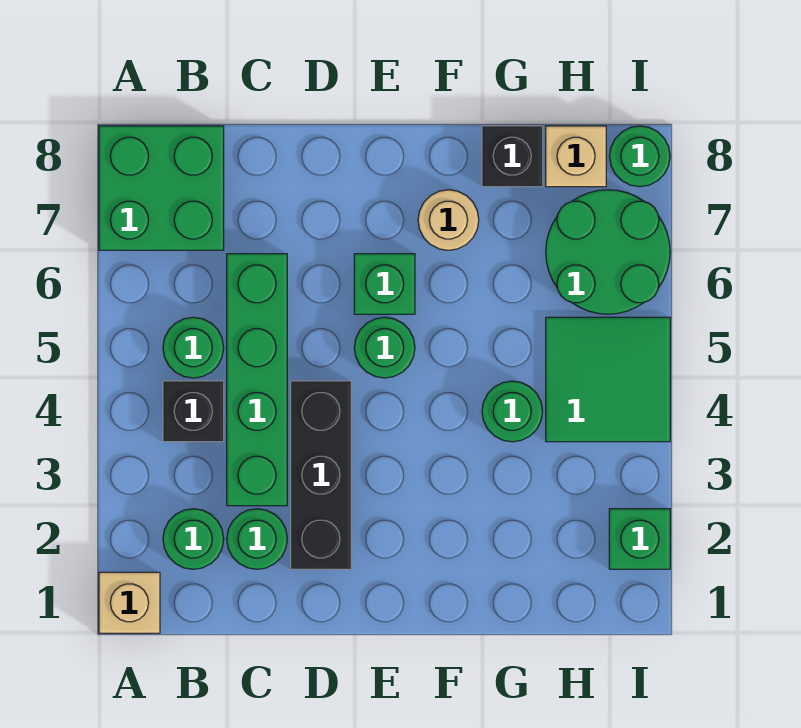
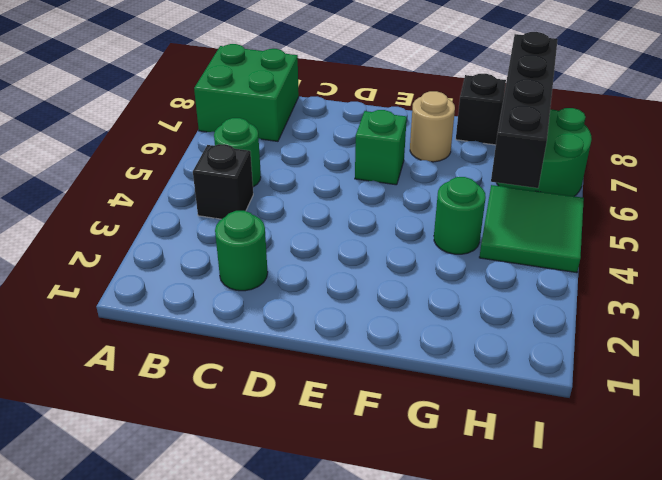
black 1x4 brick [491,32,558,188] -> none
none -> tan 1x1 brick [99,572,160,633]
none -> green 1x1 round brick [163,509,224,569]
none -> green 1x4 brick [227,254,287,506]

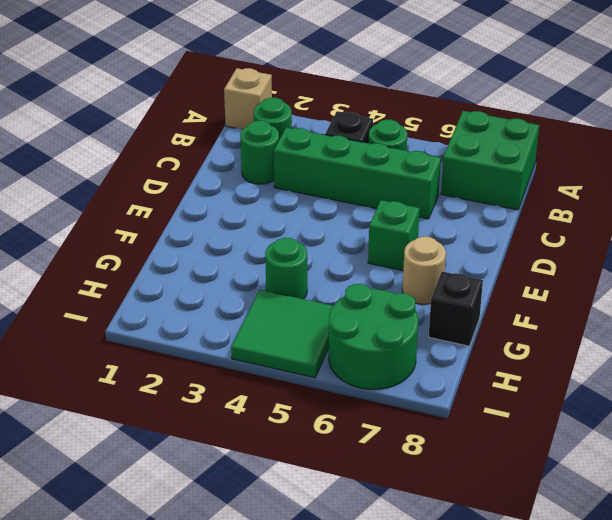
none -> black 1x3 brick [291,381,351,569]
none -> green 1x1 round brick [354,317,415,378]
none -> tan 1x1 brick [546,126,606,187]

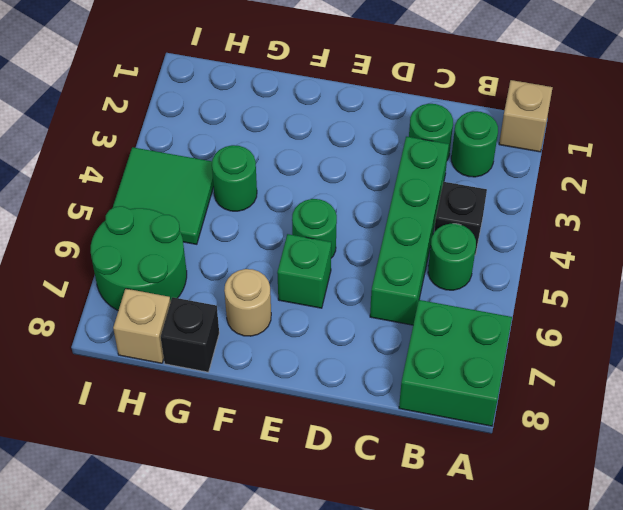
none -> black 1x3 brick [291,381,351,569]
none -> green 1x1 brick [609,509,670,569]
none -> green 1x1 round brick [610,126,670,187]

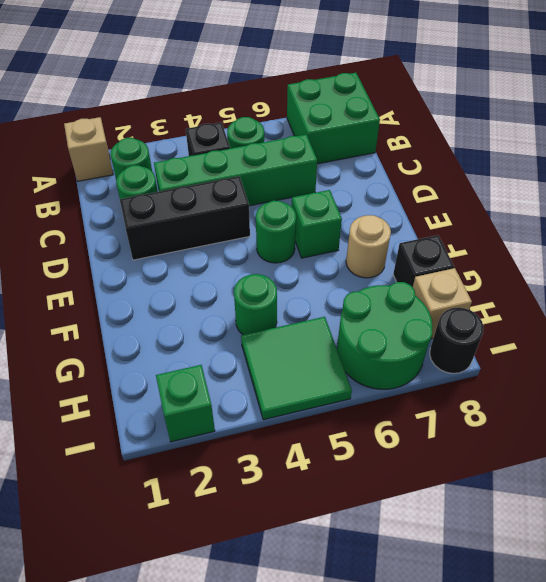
black 1x1 round brick [430,307,484,373] -> green 1x1 round brick [610,126,670,187]

